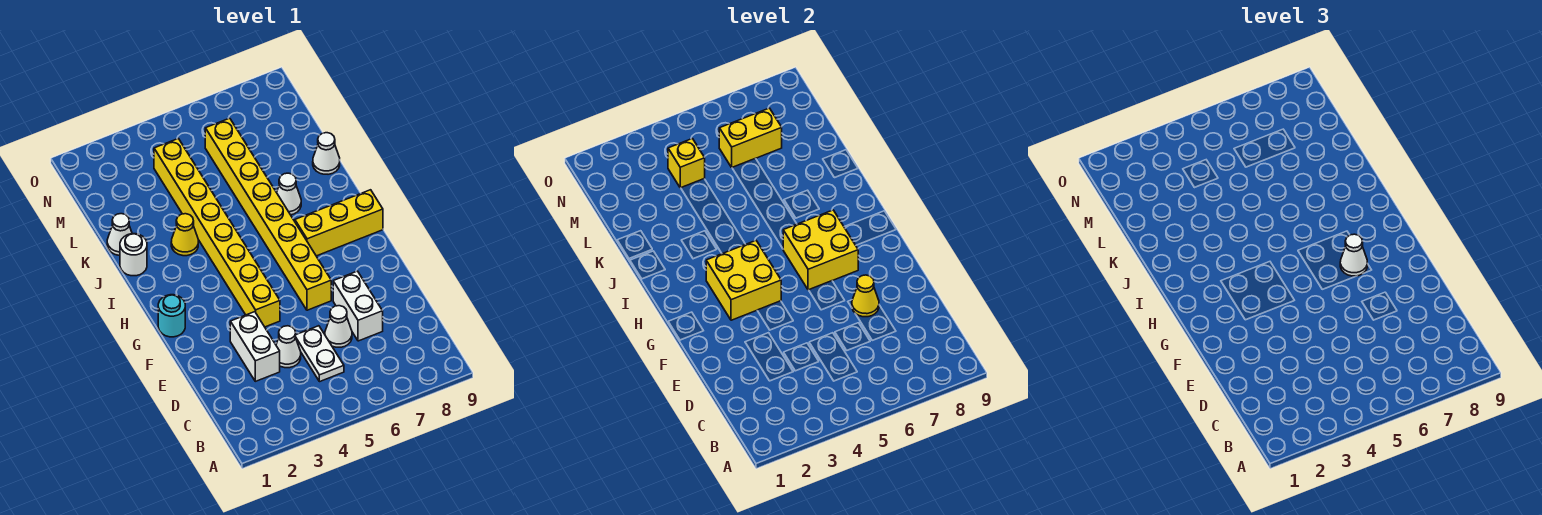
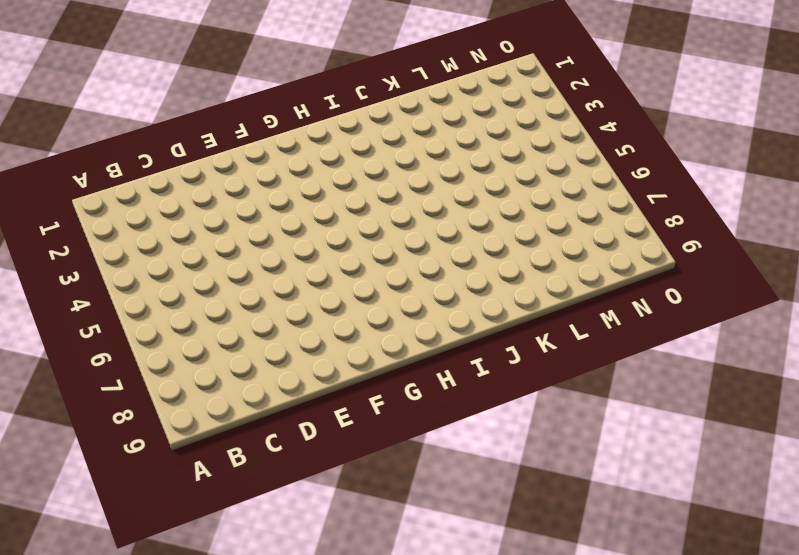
none -> white 1x2 plate [296,326,344,382]
none -> white 1x2 brick [230,312,280,381]
none -> white 1x1 cone [276,326,301,368]

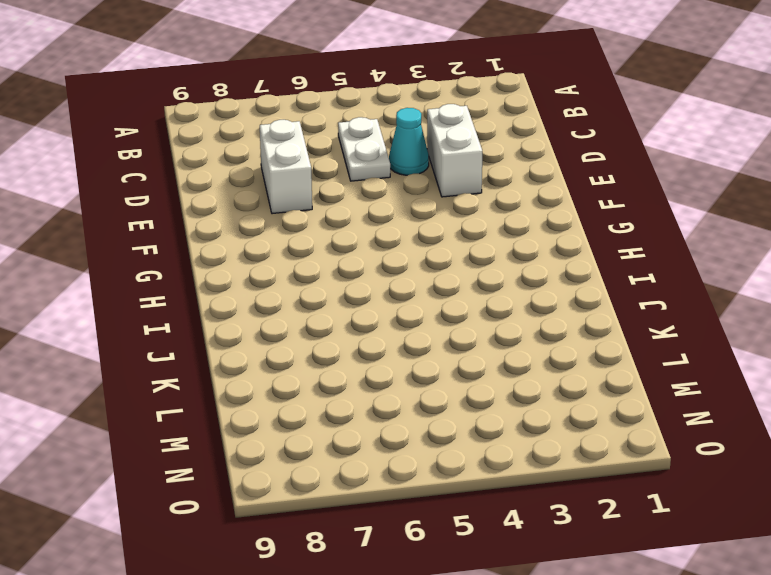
cyan 1x1 cone [389,108,429,175] -> white 1x1 cone [276,326,301,368]
none -> white 1x1 cone [325,306,352,347]
none -> yellow 1x8 brick [154,139,280,327]
none -> yellow 1x8 brick [205,118,331,310]

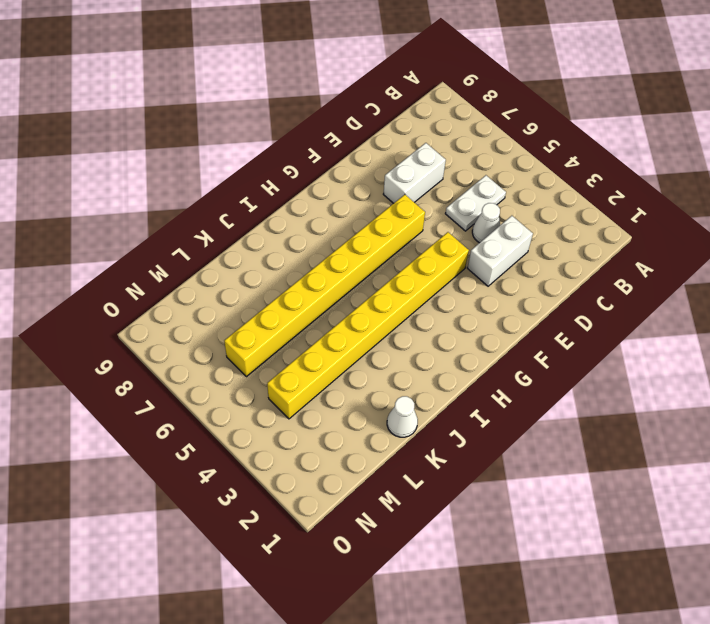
none -> white 1x1 cone [325,306,352,347]
none -> cyan 1x1 round brick [158,295,185,337]
none -> yellow 1x3 brick [295,190,383,256]

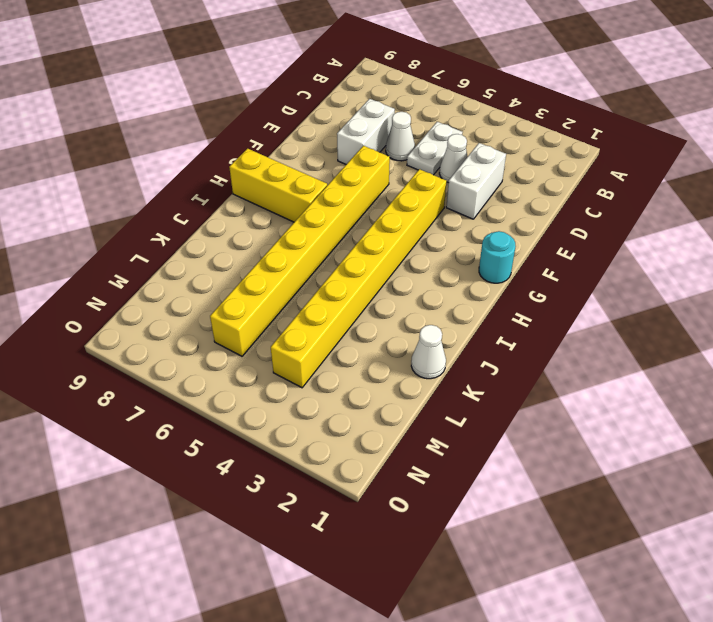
none -> white 1x1 round brick [120,234,147,276]
none -> yellow 1x1 cone [171,214,198,256]
none -> white 1x1 cone [277,173,301,215]

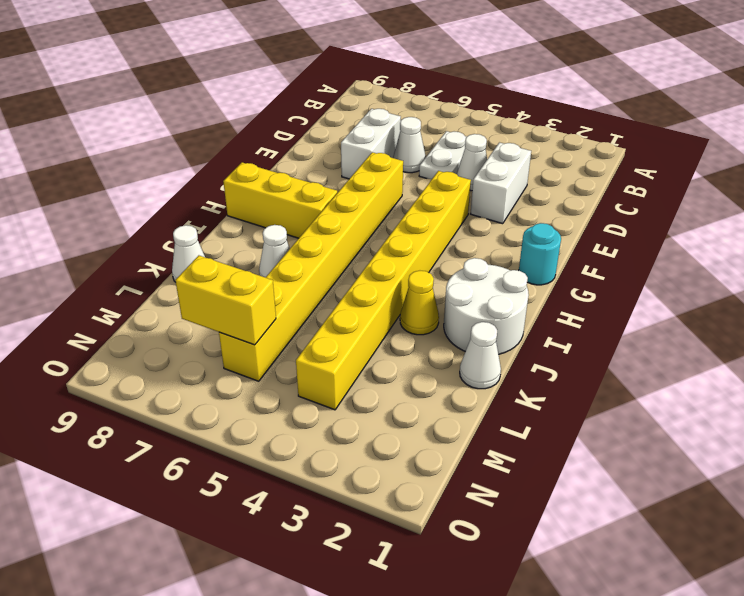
white 2x2 round brick [444,258,529,354] -> white 1x1 round brick [120,234,147,276]
none -> yellow 1x1 cone [852,275,879,317]
none -> yellow 2x2 brick [706,241,781,320]
none -> yellow 2x2 brick [783,210,858,290]

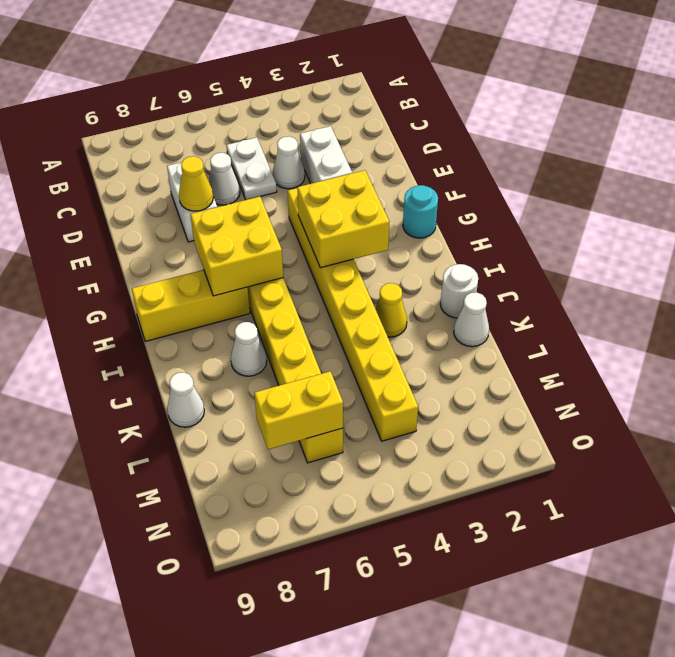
none -> yellow 1x1 brick [668,139,705,188]
none -> white 1x1 cone [1340,234,1367,276]

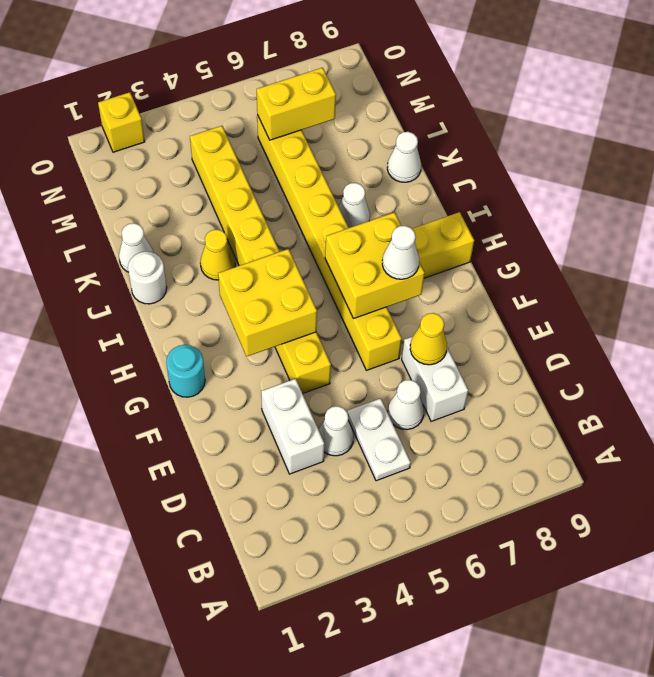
yellow 1x1 brick [98,92,145,152] -> yellow 1x1 brick moved to [668,139,705,188]

